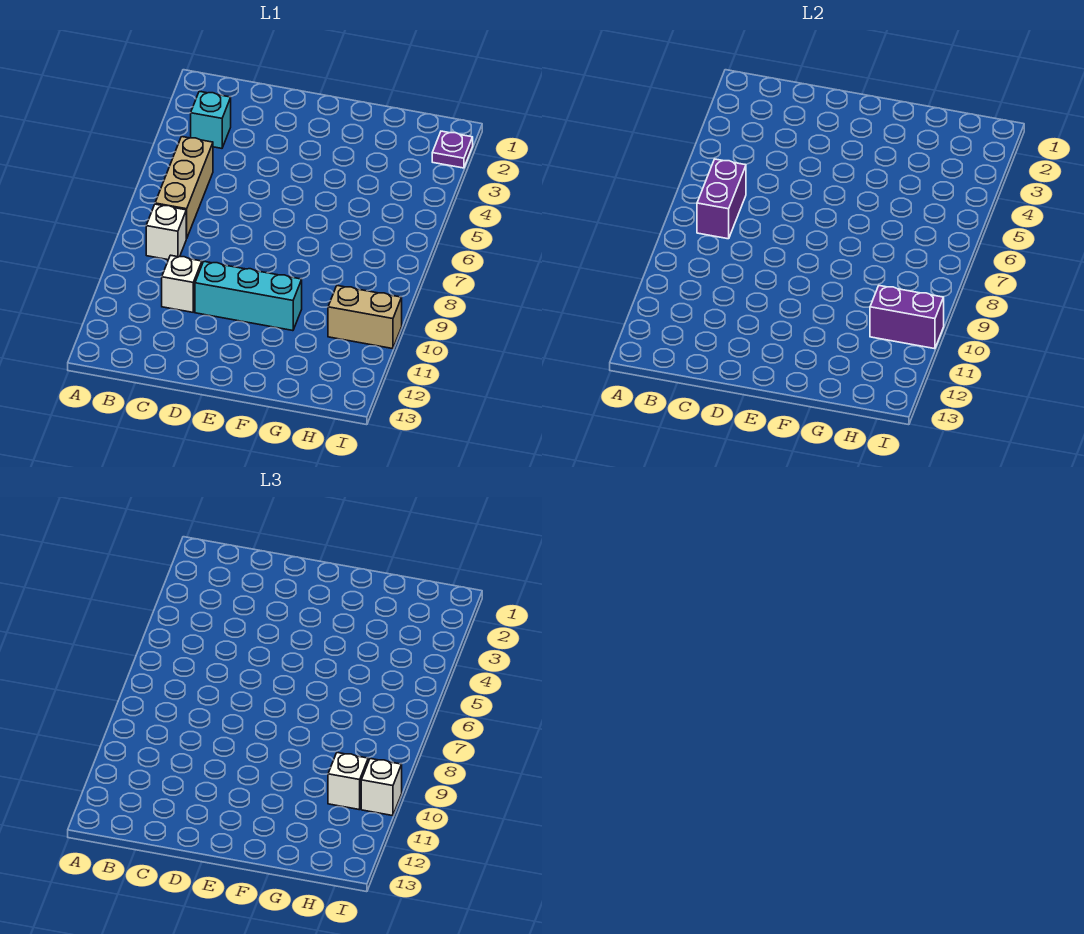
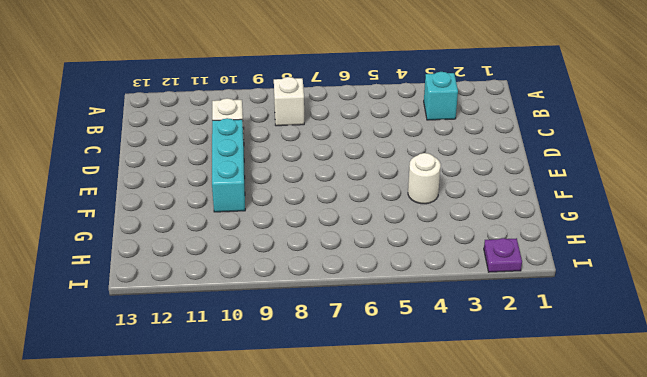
white 1x1 round brick [408,153,441,204] -> none
none -> tan 1x3 brick [155,137,213,238]
none -> tan 1x2 brick [328,286,402,349]

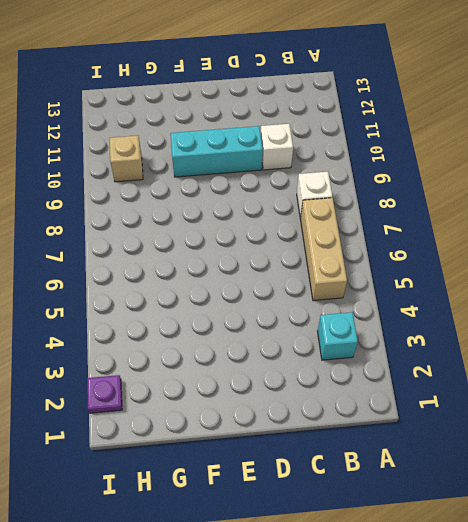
tan 1x1 brick [109,136,143,182] -> tan 1x2 brick [328,286,402,349]
none -> purple 1x2 brick [697,159,746,239]
none -> purple 1x2 brick [870,286,944,349]

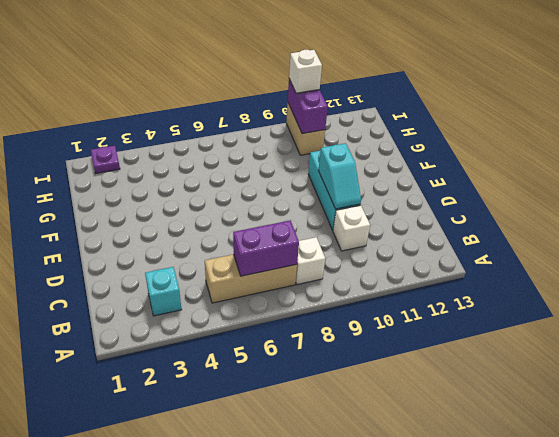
cyan 1x2 slope [318,143,361,209] -> none
none -> white 1x1 brick [328,753,368,810]

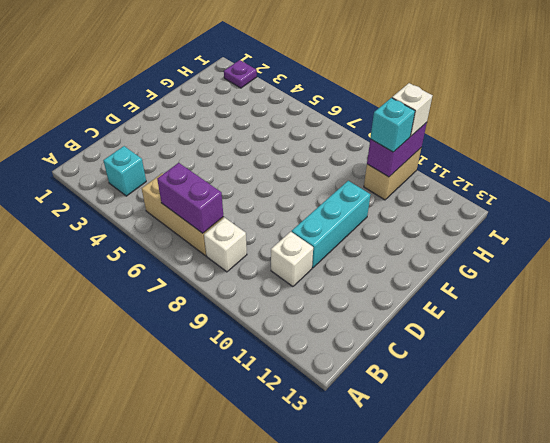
cyan 1x1 brick [370,98,415,152] -> white 1x1 brick [328,753,368,810]

